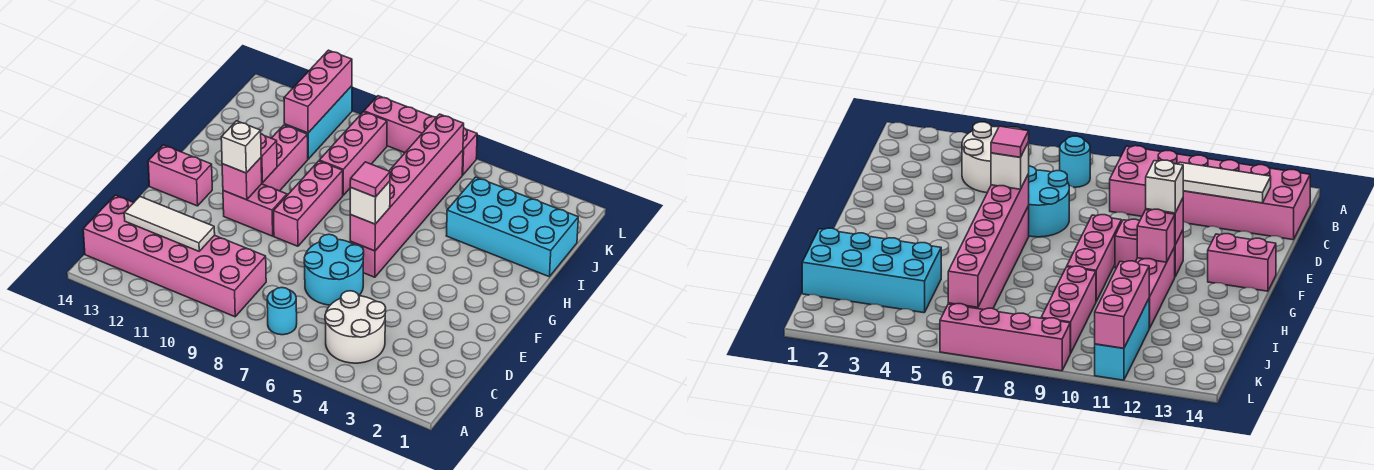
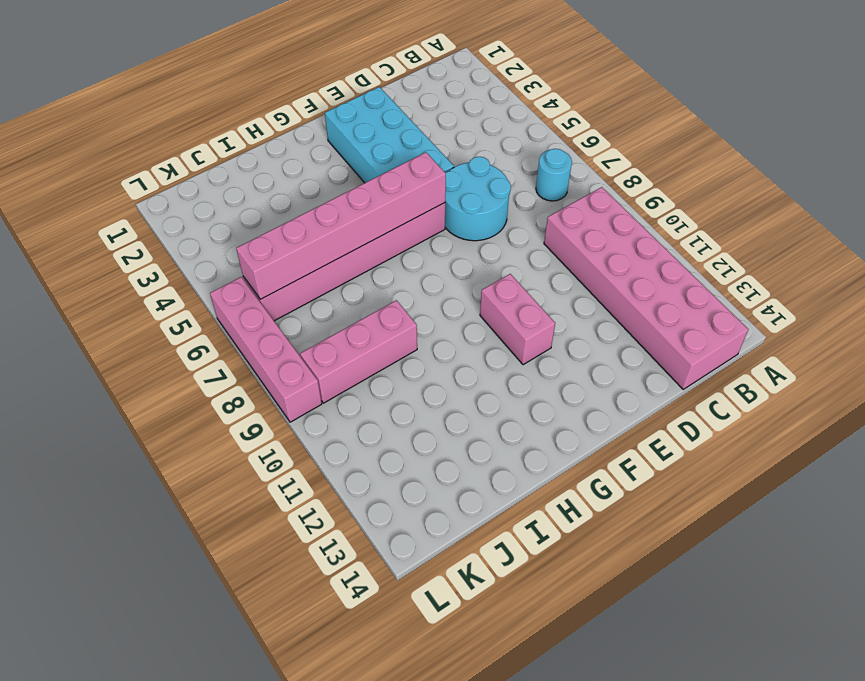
cyan 2x4 brick [325,87,454,183] -> cyan 2x4 brick moved to [446,177,578,277]
none -> white 2x2 round brick [325,291,386,363]
none -> pink 1x3 brick [273,161,343,246]
none -> pink 1x2 brick [148,145,212,206]

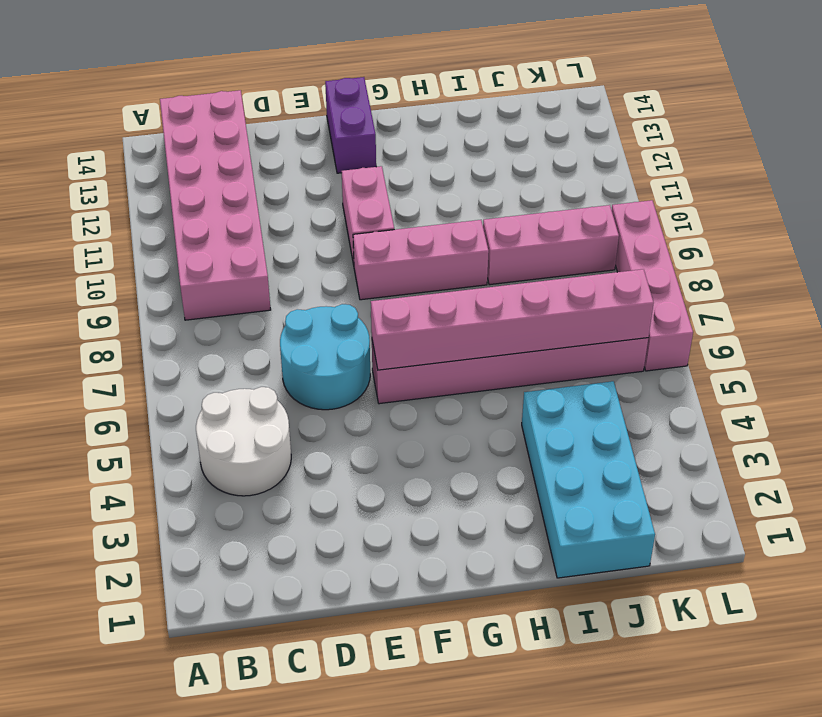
purple 1x2 brick [325,77,376,173] -> pink 1x2 brick [148,145,212,206]
none -> cyan 1x1 round brick [267,288,297,335]
none -> pink 1x3 brick [262,125,308,191]
none -> cyan 1x3 brick [285,86,352,159]

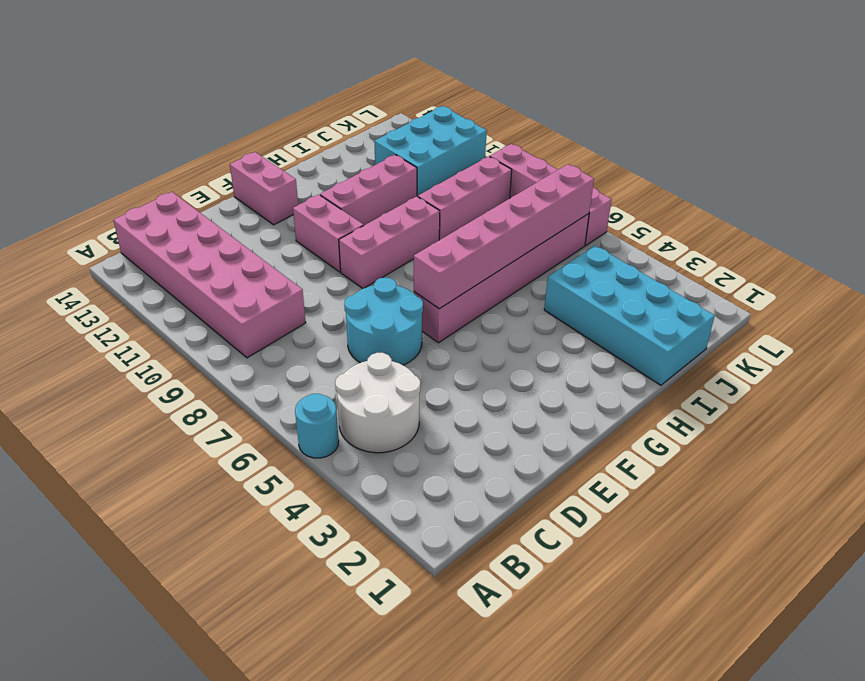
cyan 1x1 round brick [295,394,339,458] -> cyan 1x1 round brick moved to [267,288,297,335]
cyan 2x3 brick [374,106,487,197] -> cyan 1x3 brick [285,86,352,159]
none -> white 1x3 tile [124,197,215,251]
none -> pink 1x1 brick [222,158,262,200]
none -> pink 1x1 brick [261,134,277,183]

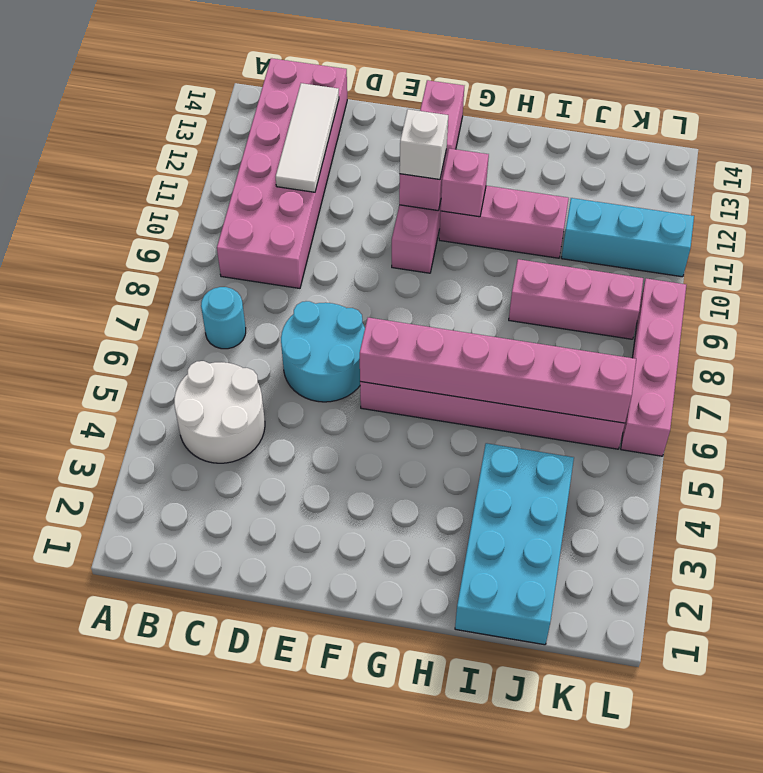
none -> pink 1x3 brick [273,161,343,246]
none -> pink 1x3 brick [284,50,352,133]
none -> white 1x1 brick [350,181,390,224]

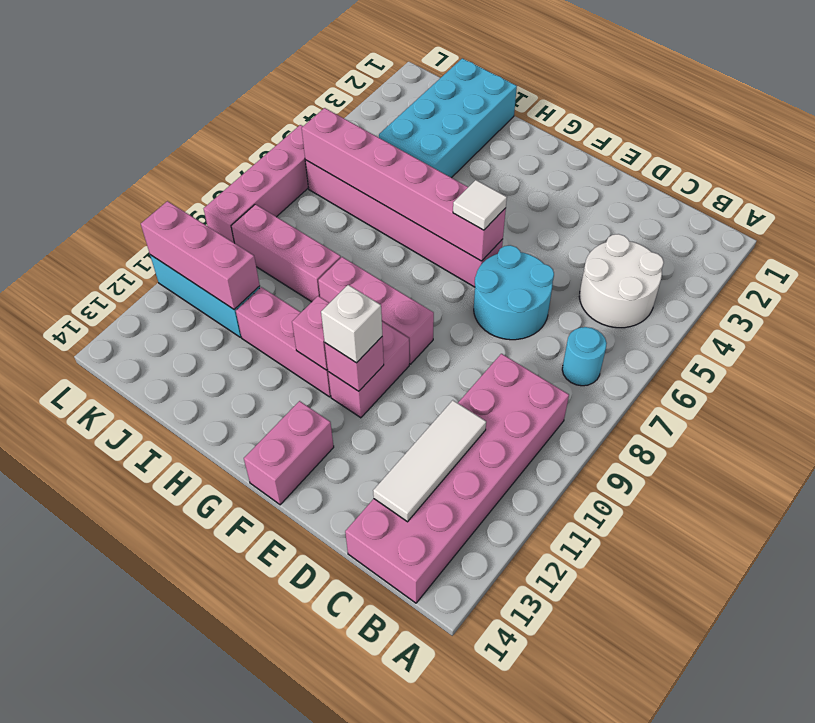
white 1x1 tile [453,180,507,230] -> white 1x1 brick [350,181,390,224]
none -> pink 1x1 tile [350,162,390,197]

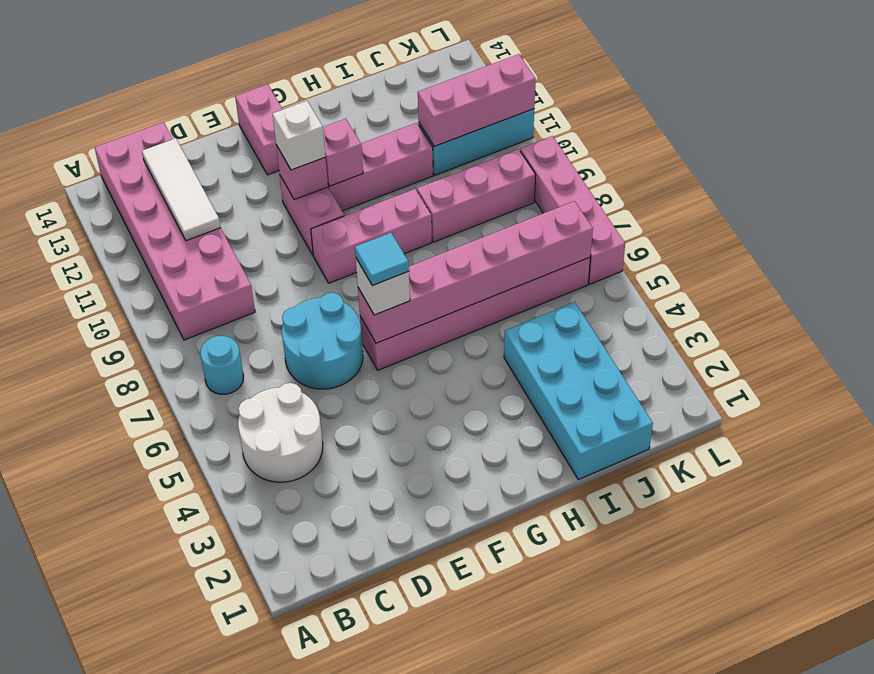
cyan 1x1 tile [355,233,409,286] -> pink 1x1 tile [350,162,390,197]

